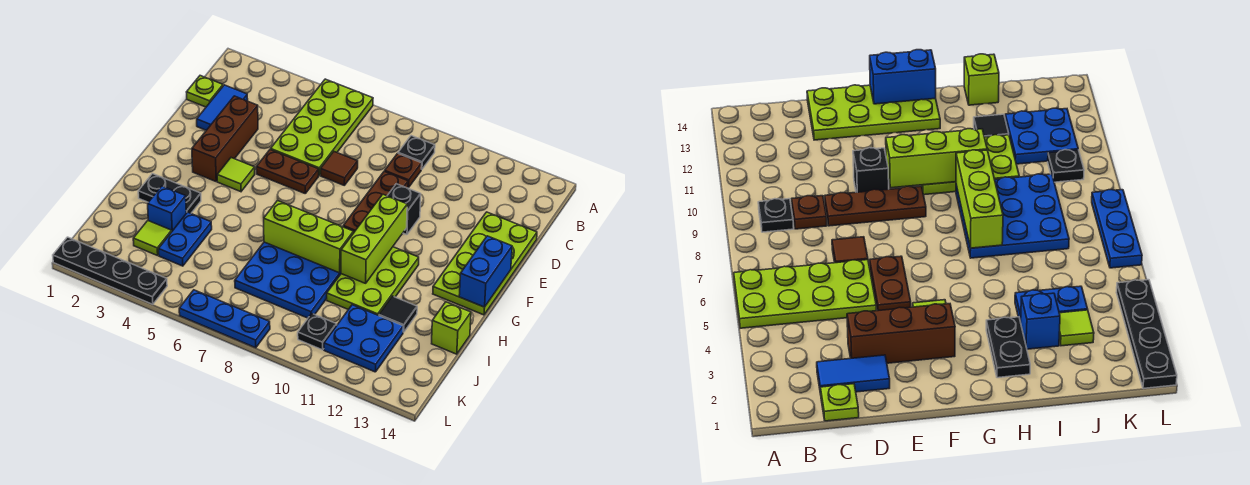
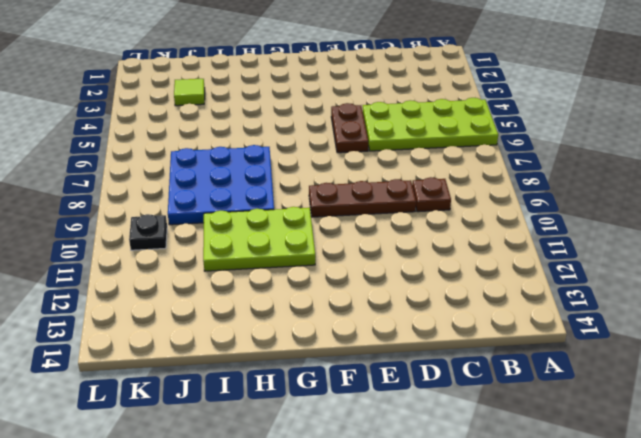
none -> black 1x1 plate [398,136,435,169]
none -> lime 1x1 plate [187,76,223,107]
none -> blue 1x2 tile [197,85,248,130]

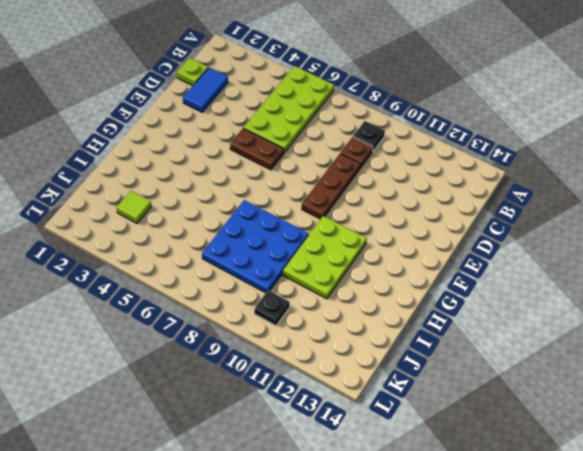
none -> brown 1x3 brick [192,96,258,181]
none -> brown 1x1 tile [321,152,358,185]
none -> lime 2x4 plate [433,212,537,315]

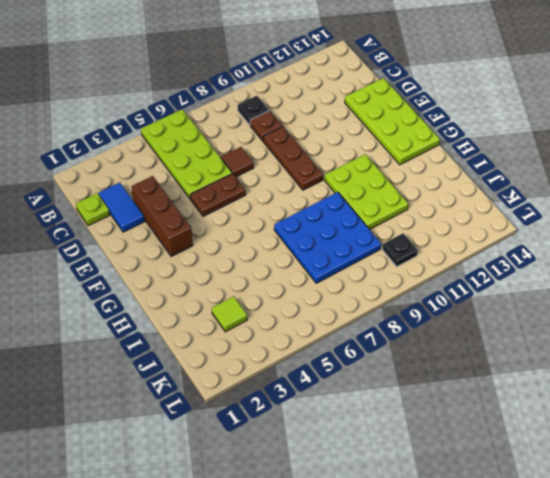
none -> black 1x1 brick [387,184,421,235]
none -> lime 1x1 tile [217,158,255,192]
none -> black 1x2 plate [138,174,201,213]

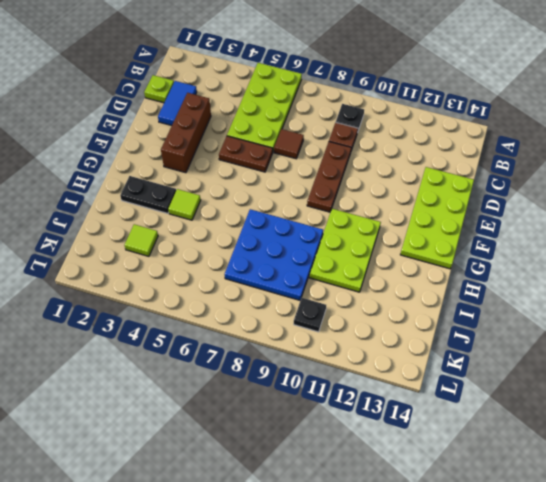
lime 1x1 tile [168,189,201,220] -> lime 1x1 tile moved to [217,158,255,192]
none -> black 1x1 brick [387,184,421,235]
none -> blue 1x1 brick [148,186,186,231]
none -> blue 1x2 plate [159,212,212,266]

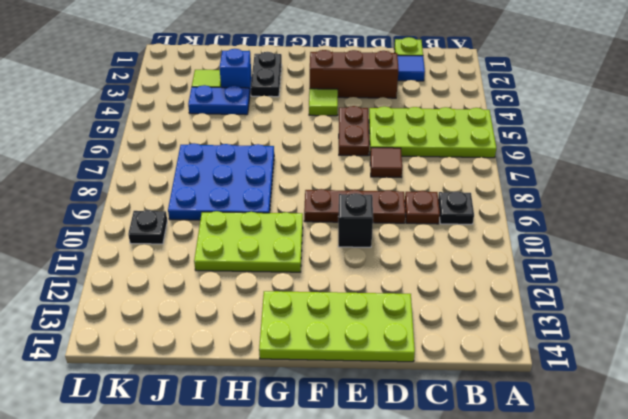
none -> black 1x1 tile [379,296,417,332]
none -> lime 1x1 brick [432,302,471,354]
none -> blue 2x2 plate [324,305,403,372]

